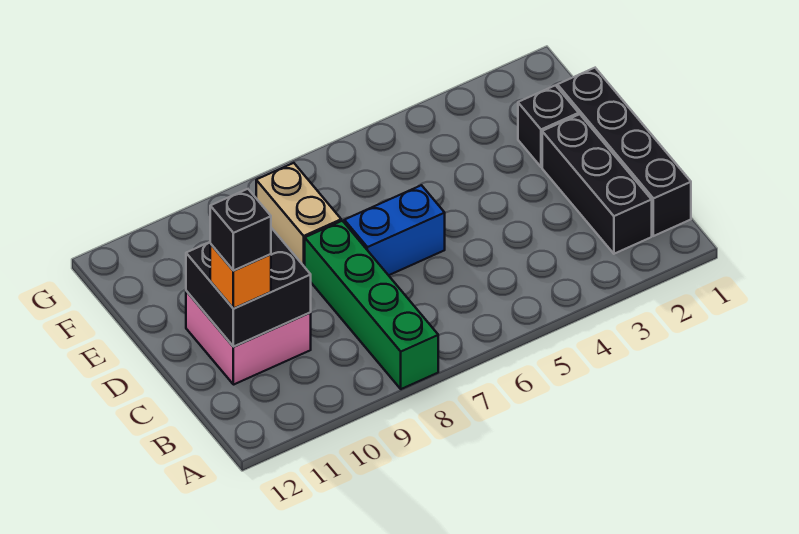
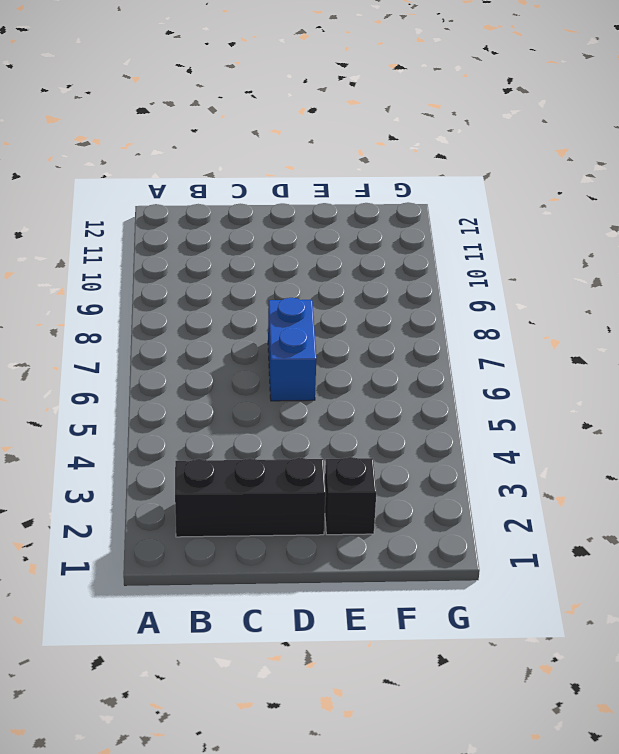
none -> green 1x4 brick [305,221,438,389]
none -> black 1x4 brick [557,68,691,236]

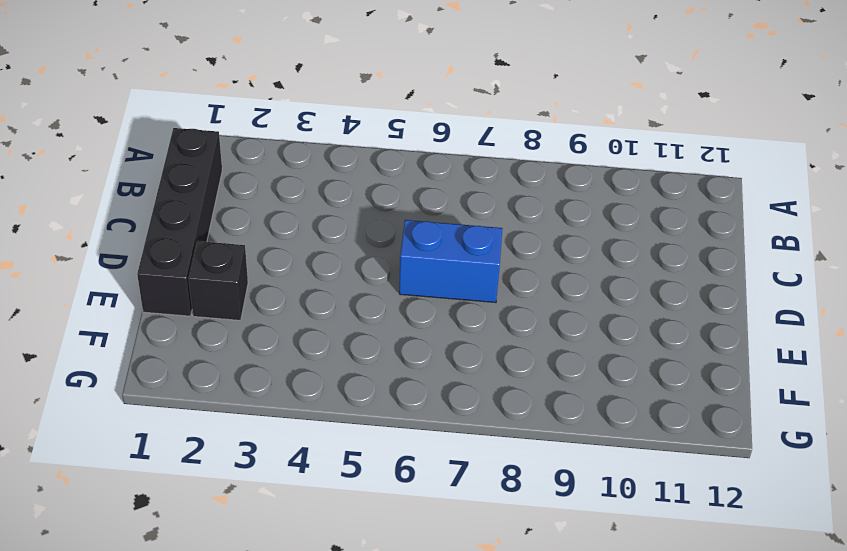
none -> green 1x4 brick [305,221,438,389]
none -> black 1x3 brick [542,114,652,254]

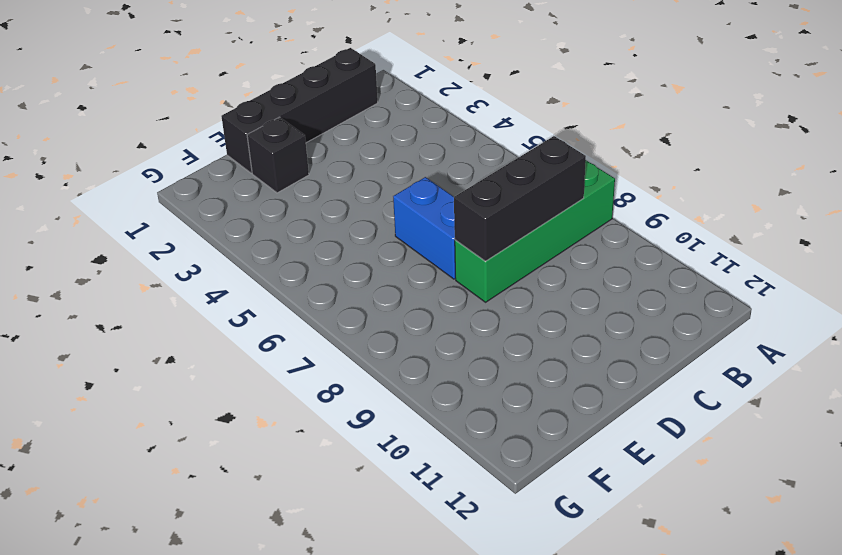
black 1x3 brick [454,136,586,261] -> black 1x3 brick moved to [542,114,652,254]
none -> pink 2x2 brick [186,291,311,385]
none -> tan 1x2 brick [256,163,341,267]

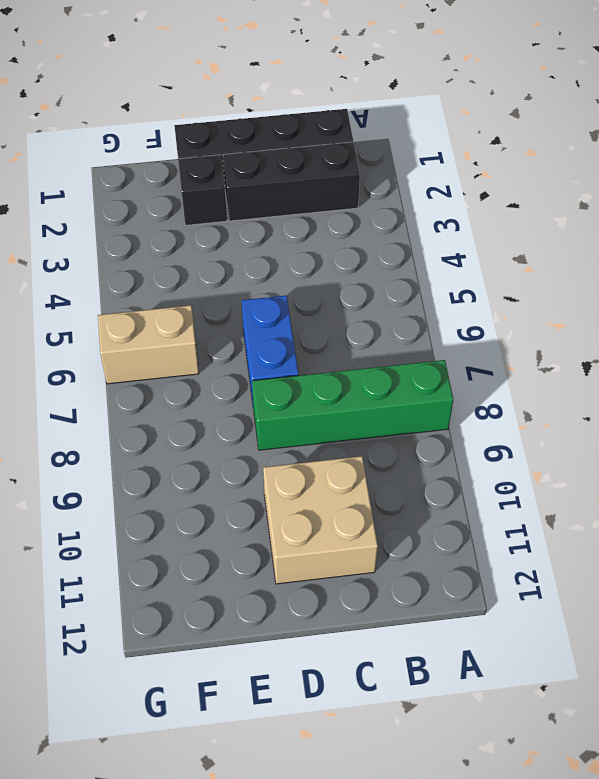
tan 2x2 brick [263,456,378,584] -> pink 2x2 brick [186,291,311,385]
tan 1x2 brick [98,305,199,384] -> tan 1x2 brick moved to [256,163,341,267]
none -> black 2x2 brick [186,228,311,347]
none -> orange 1x1 brick [210,244,271,309]

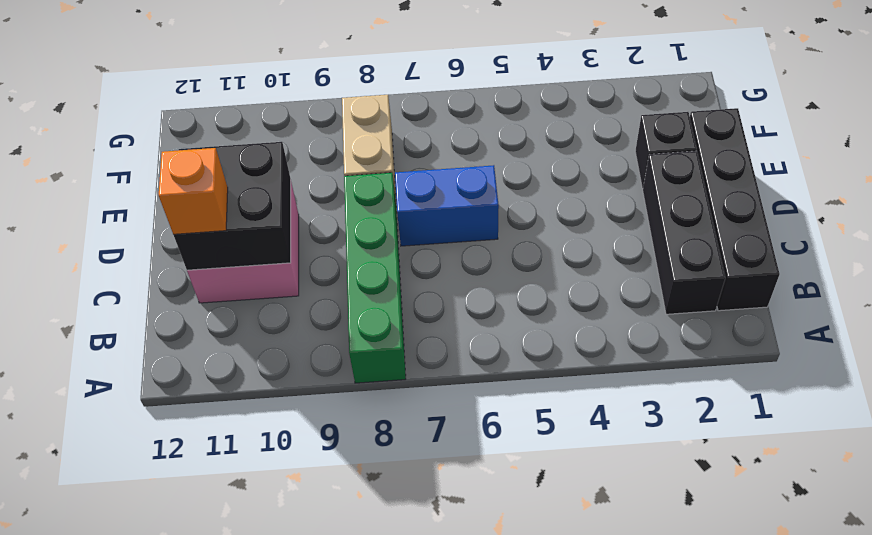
none -> black 1x1 brick [210,189,271,271]

